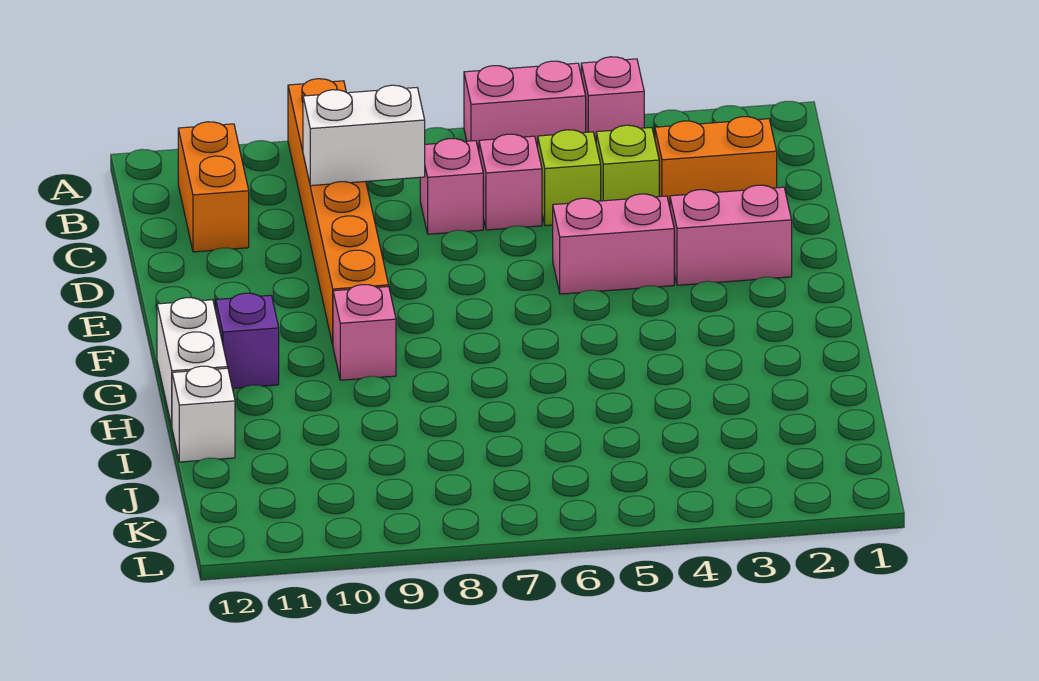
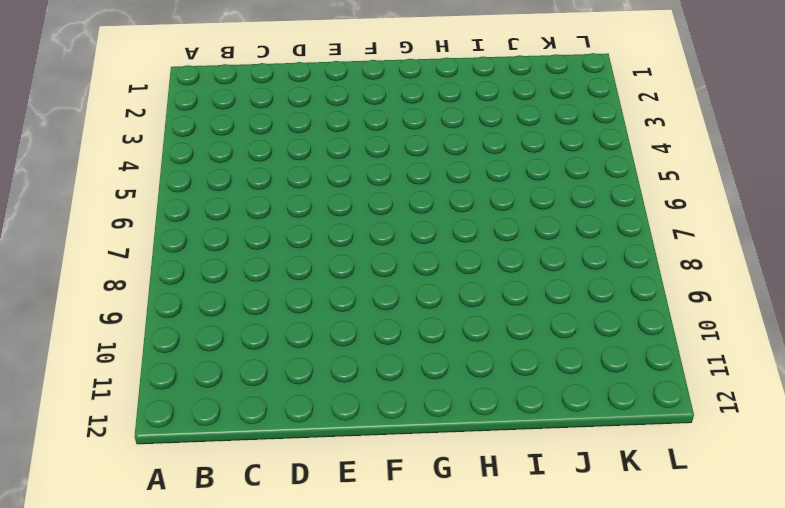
none -> pink 1x1 brick [581,57,644,141]
none -> pink 1x2 brick [464,61,586,151]
none -> orange 1x6 brick [288,79,389,345]

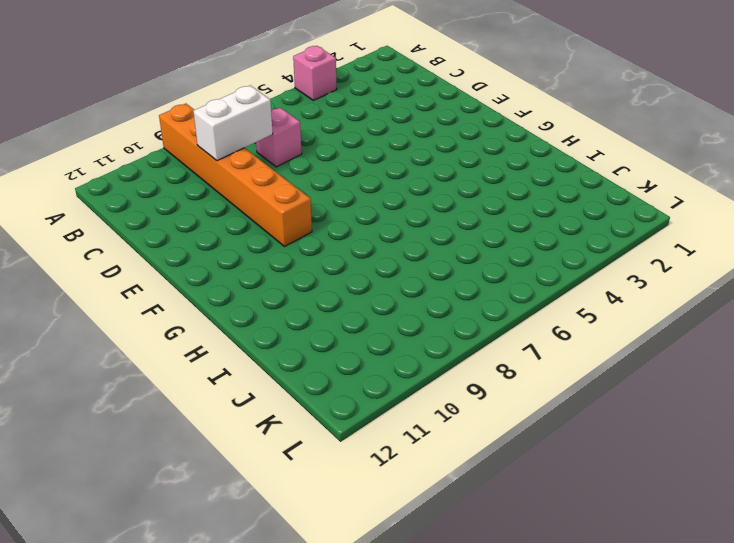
none -> pink 1x2 brick [464,61,586,151]
none -> orange 1x2 brick [178,122,249,252]
none -> orange 1x2 brick [655,117,777,207]

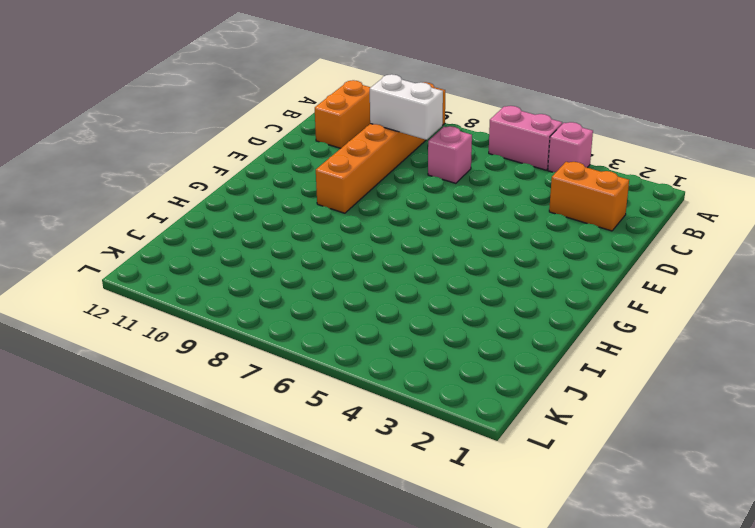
none -> lime 1x1 brick [596,125,659,201]
none -> lime 1x1 brick [538,130,601,226]
none -> pink 1x1 brick [479,134,542,230]

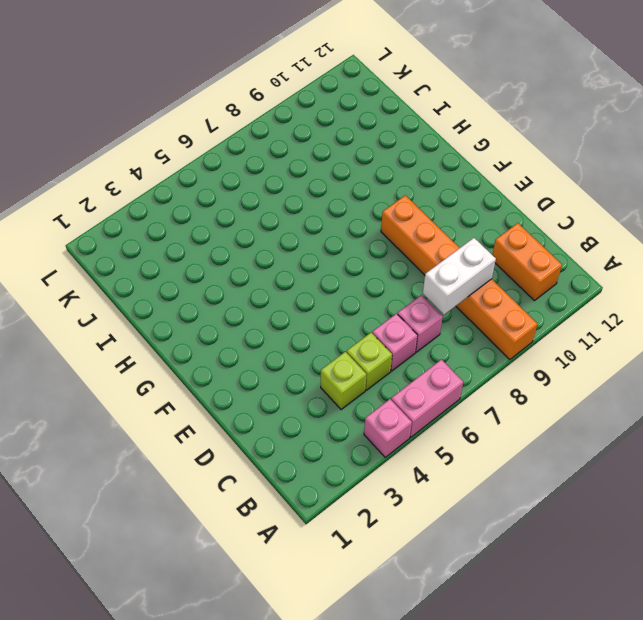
none -> orange 1x2 brick [655,117,777,207]
none -> pink 1x2 brick [670,185,792,285]
none -> pink 1x2 brick [553,194,674,294]

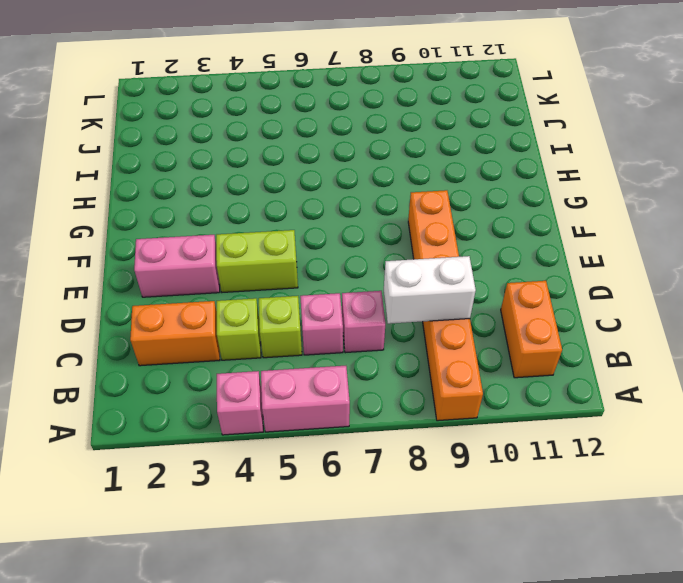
lime 1x2 brick [216,230,298,292] -> pink 1x2 brick [553,194,674,294]
none -> pink 1x1 brick [333,285,396,380]
none -> purple 1x1 brick [216,293,279,388]
none -> white 1x2 brick [157,298,228,426]

